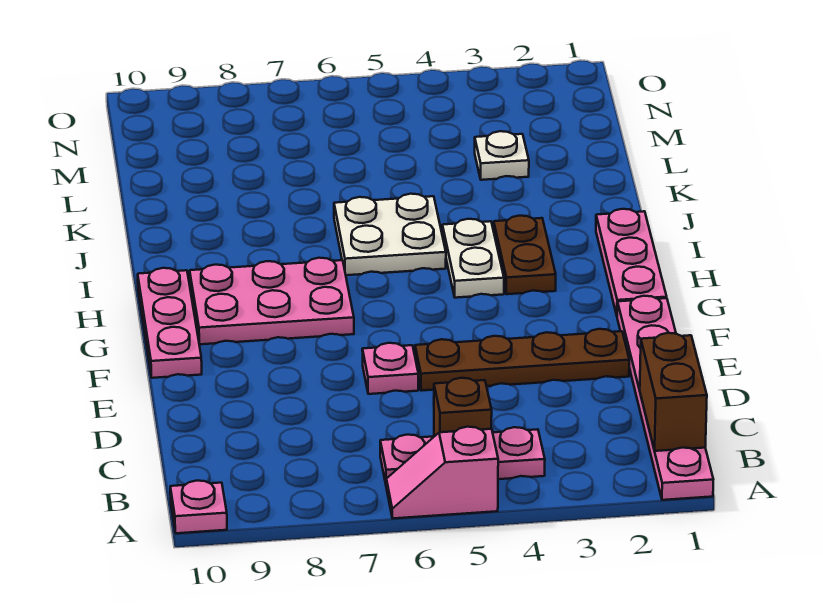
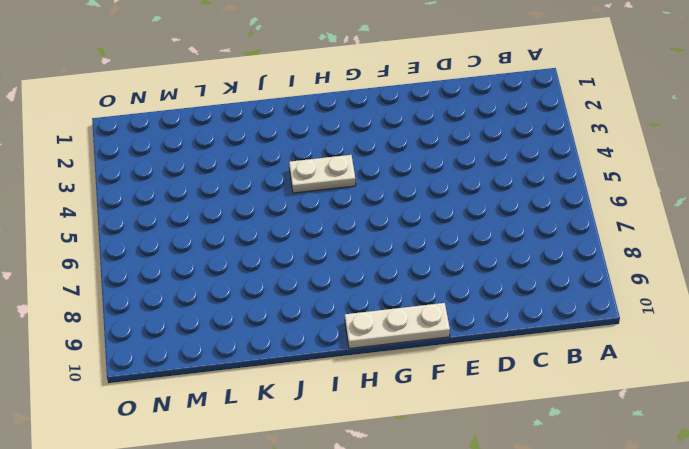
white 1x3 plate [345,303,450,349] -> pink 1x3 plate [138,268,202,378]
none -> pink 1x6 plate [617,296,713,500]
none -> pink 1x2 slope [386,427,498,518]
none -> pink 1x1 plate [170,481,227,533]

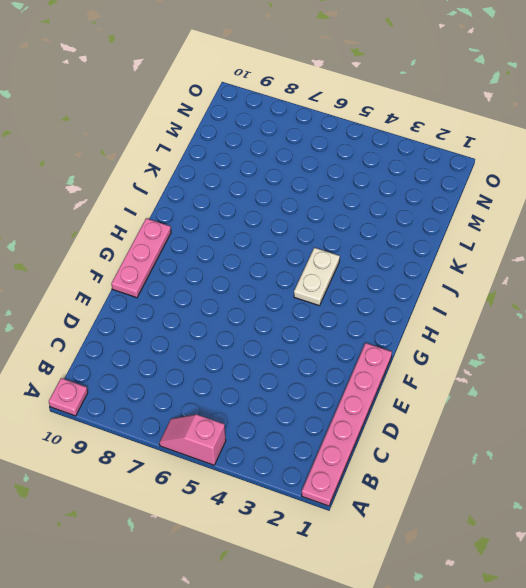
none -> pink 1x3 plate [380,427,545,483]
none -> brown 1x4 plate [415,329,629,391]
none -> pink 1x1 plate [362,343,418,394]

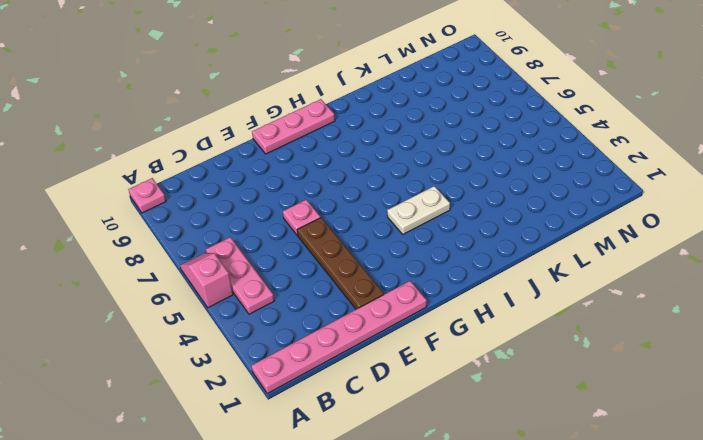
none -> pink 1x3 plate [596,209,667,315]
none -> pink 2x3 plate [190,258,354,344]
none -> brown 1x2 plate [494,216,556,294]

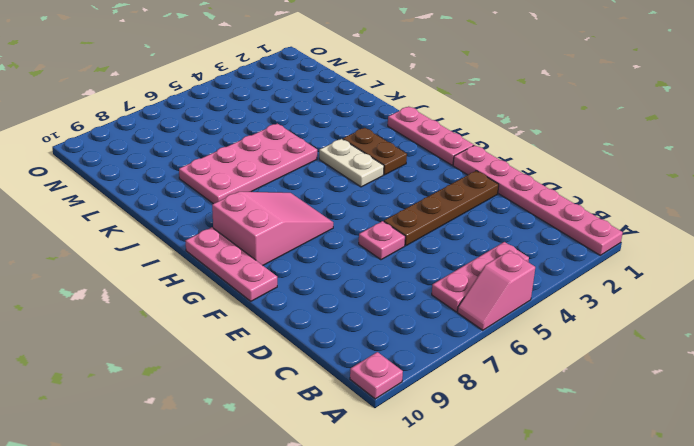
pink 2x3 slope [212,192,333,265] -> pink 2x3 plate [190,258,354,344]
pink 2x4 plate [179,124,317,204] -> white 2x2 plate [334,194,446,275]
none -> white 1x1 plate [475,131,529,180]
none -> brown 1x2 brick [640,333,707,451]
none -> brown 1x1 brick [434,378,492,436]

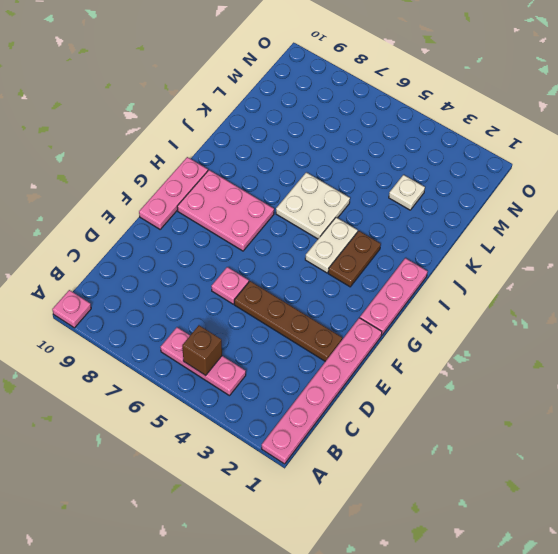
none -> pink 1x2 slope [386,427,498,518]
none -> brown 1x2 brick [640,333,707,451]

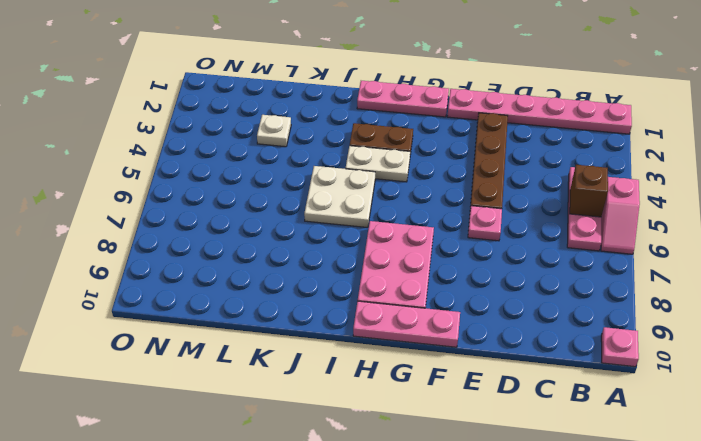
none -> brown 1x2 brick [640,333,707,451]

